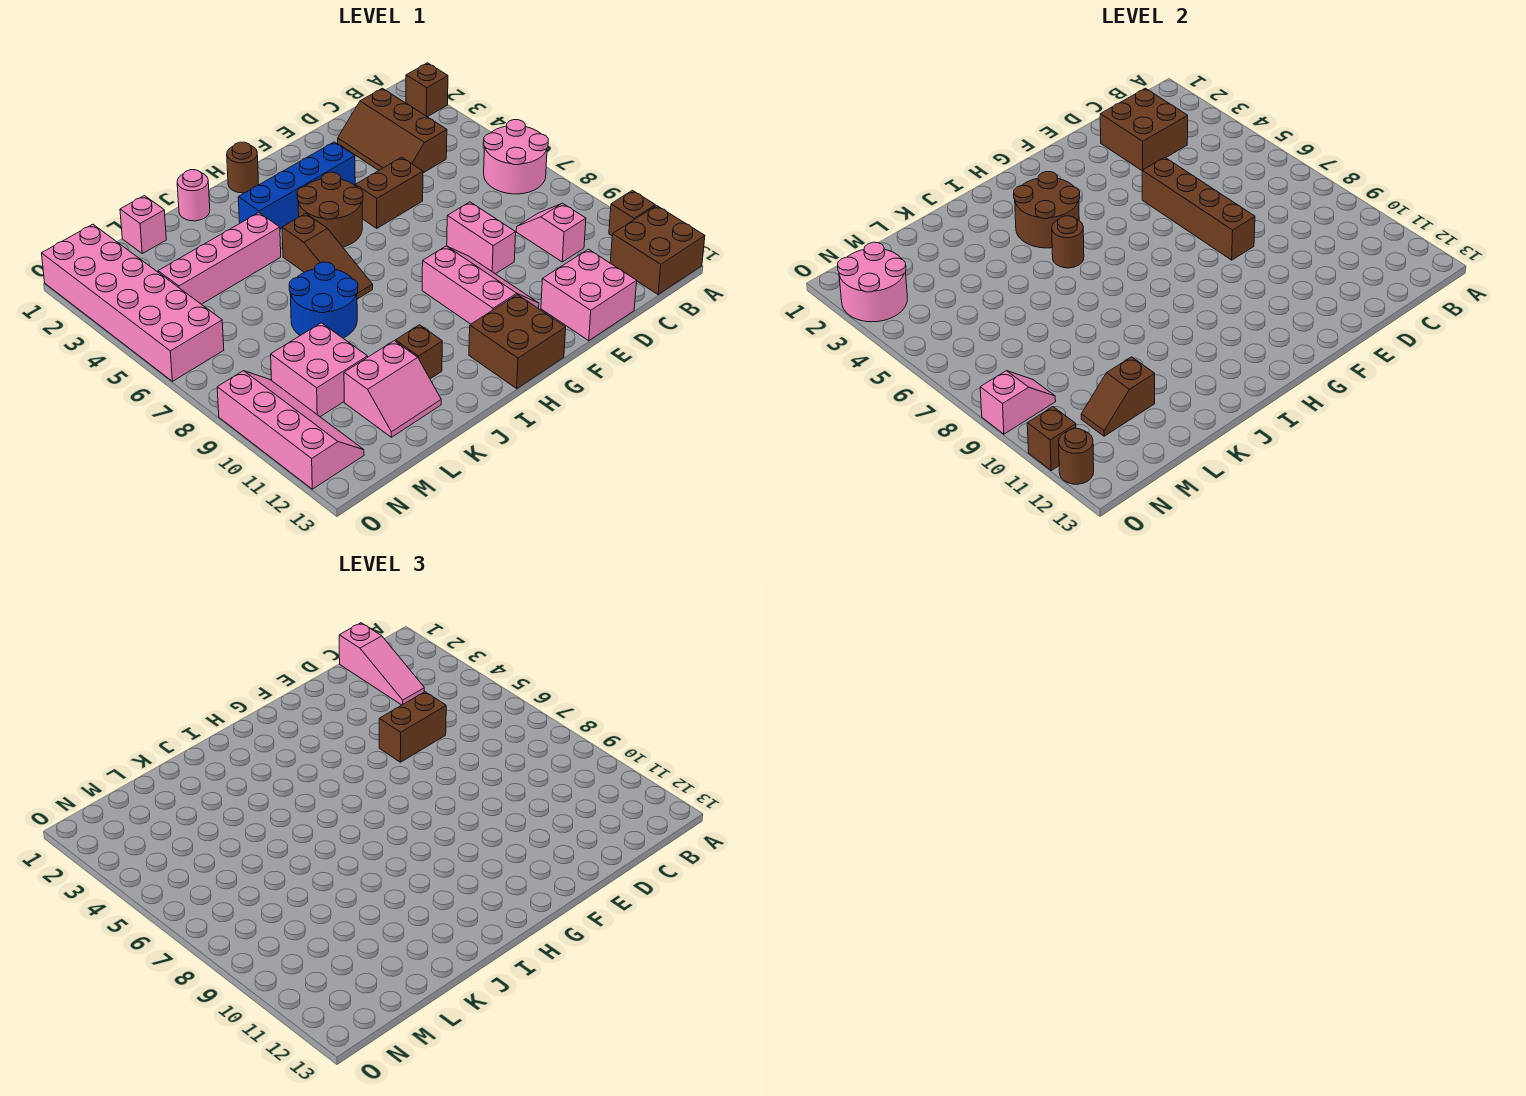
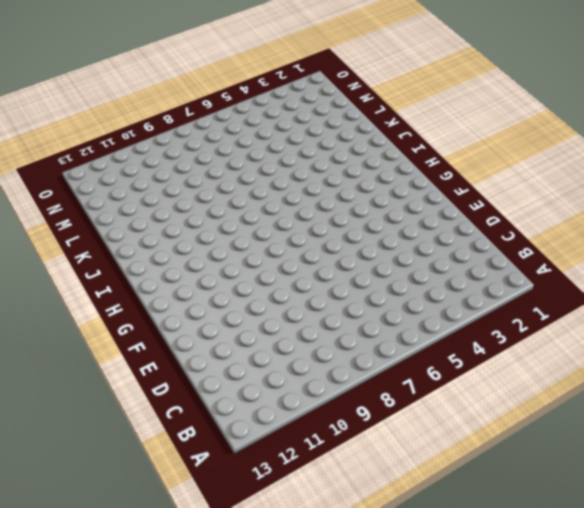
none -> brown 1x1 brick [406,63,448,117]
none -> pink 2x2 round brick [484,120,548,194]
none -> brown 1x1 brick [609,190,655,236]
none -> brown 2x2 brick [610,206,705,294]

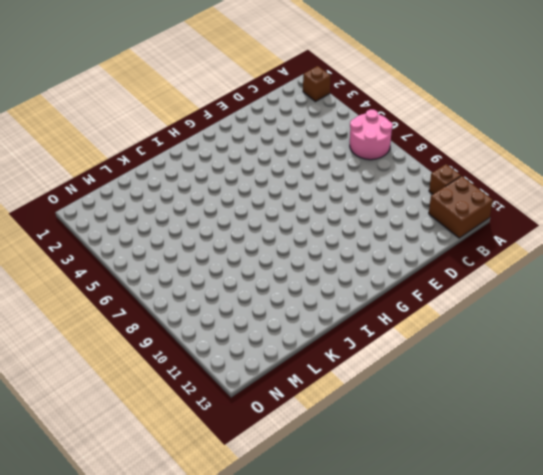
none -> brown 2x3 slope [338,88,447,173]
none -> pink 1x2 slope [516,203,586,262]
none -> pink 2x2 brick [541,249,637,341]
none -> brown 1x2 brick [355,157,423,228]

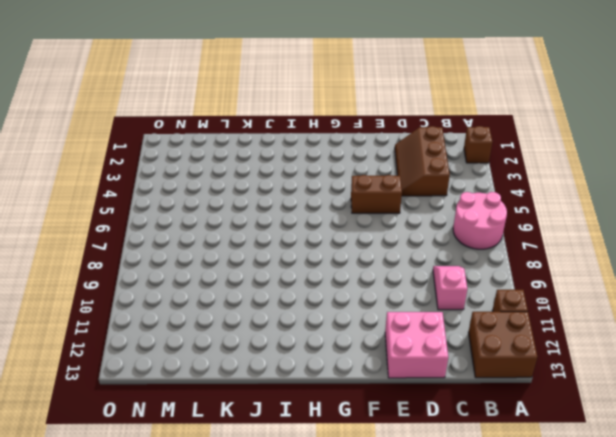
none -> pink 1x2 brick [447,202,516,274]
none -> blue 1x4 brick [238,142,355,229]
none -> pink 2x3 slope [422,246,539,324]
none -> brown 2x2 round brick [297,172,363,247]

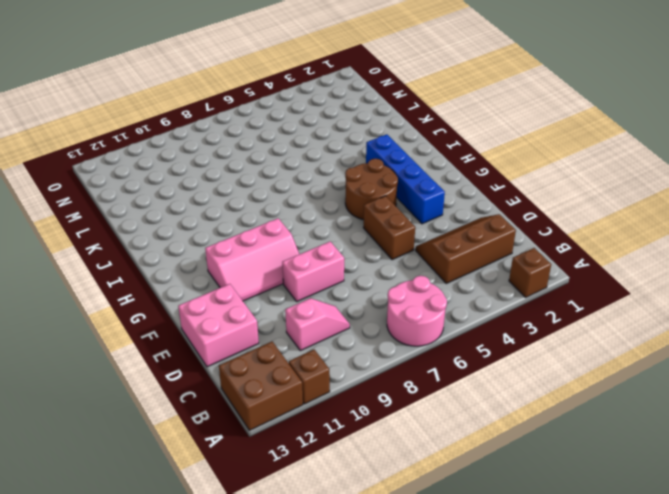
none -> brown 2x2 brick [469,295,566,388]
none -> brown 1x1 round brick [227,142,258,193]
none -> brown 1x3 slope [282,213,373,299]
none -> pink 1x1 round brick [177,170,210,221]

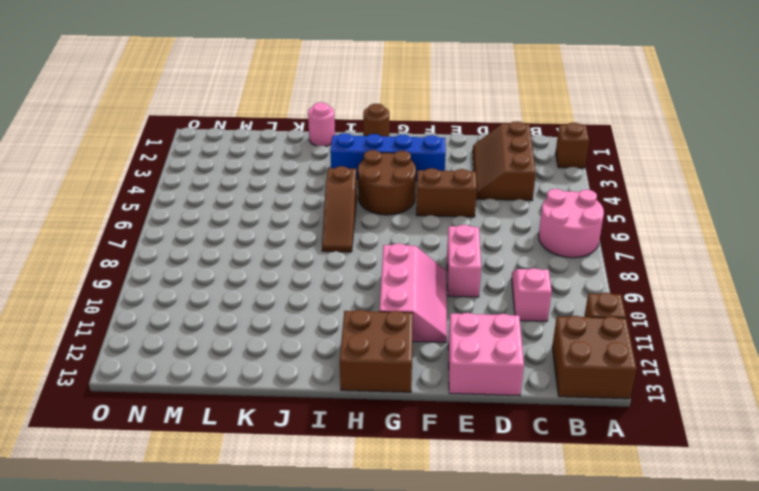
none -> pink 1x4 brick [158,213,281,304]
none -> blue 2x2 round brick [289,262,358,338]
none -> brown 1x1 brick [395,325,442,379]
none -> pink 2x2 slope [344,341,441,437]

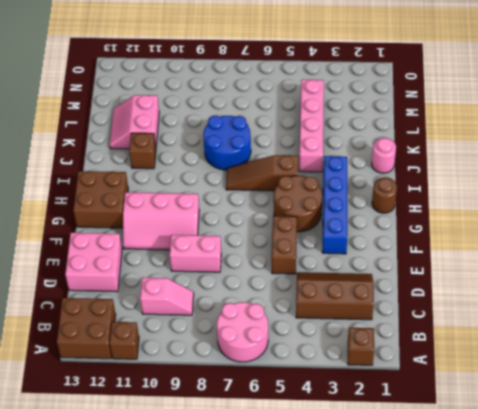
none -> pink 1x1 brick [120,196,166,254]
none -> pink 2x2 brick [271,323,368,417]
none -> pink 2x6 brick [42,224,224,381]
none -> pink 2x4 slope [217,371,364,489]

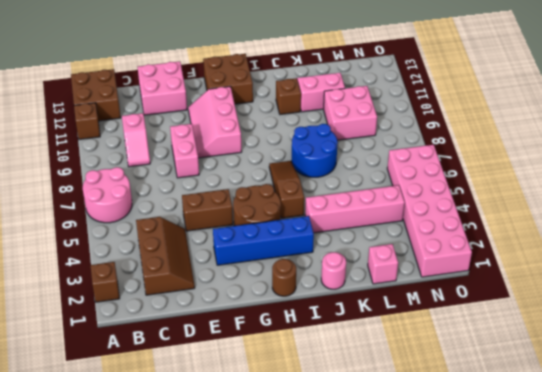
none -> pink 2x4 slope [217,371,364,489]
none -> brown 2x2 brick [1100,88,1188,171]
none -> brown 1x4 brick [1142,157,1255,260]
none -> brown 2x2 round brick [1014,172,1080,248]

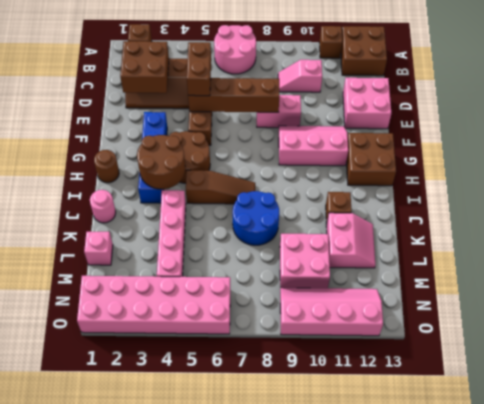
none -> brown 1x1 round brick [1052,216,1084,268]
none -> brown 1x2 slope [1081,357,1155,436]
none -> pink 2x2 round brick [838,242,907,322]
none -> pink 1x2 slope [980,371,1056,434]

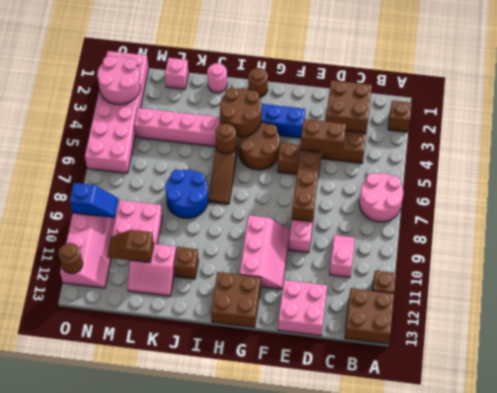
blue 1x2 slope [70,183,118,218] -> pink 1x2 slope [980,371,1056,434]
none -> brown 1x1 brick [1027,407,1076,470]
none -> pink 1x3 slope [339,623,424,705]

